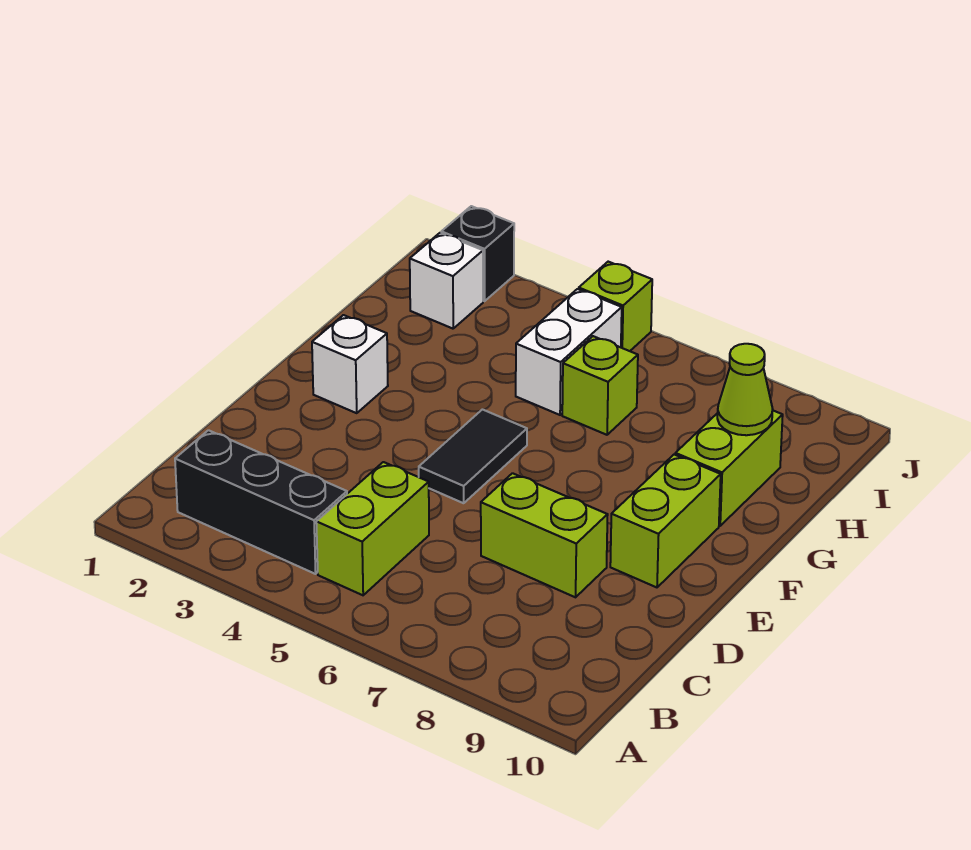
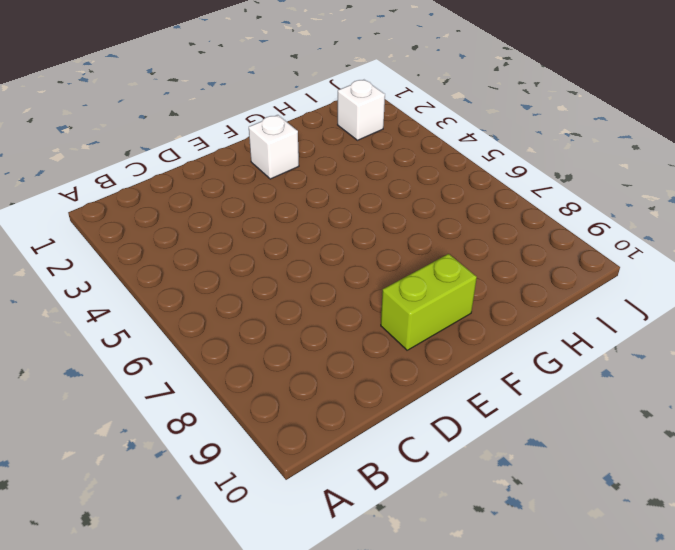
none -> black 1x3 brick [175,430,347,574]
none -> lime 1x2 brick [316,462,429,595]
none -> lime 1x2 brick [481,473,608,597]

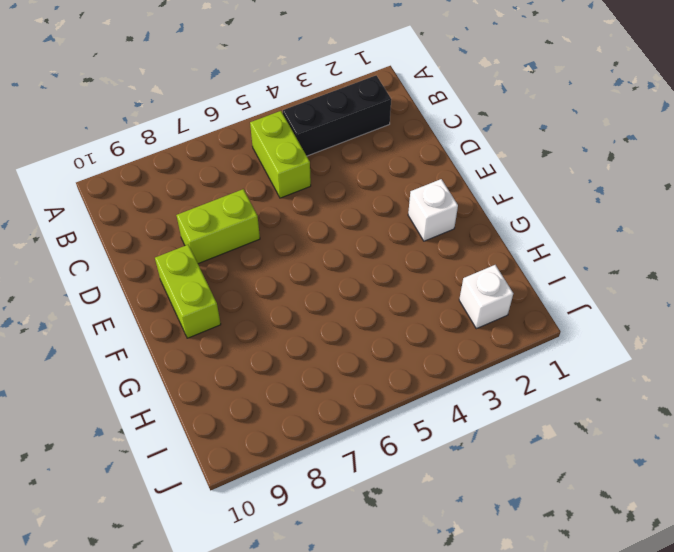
none -> black 1x2 tile [419,410,527,503]
none -> lime 1x2 brick [675,410,783,526]
none -> white 1x2 brick [516,289,622,415]

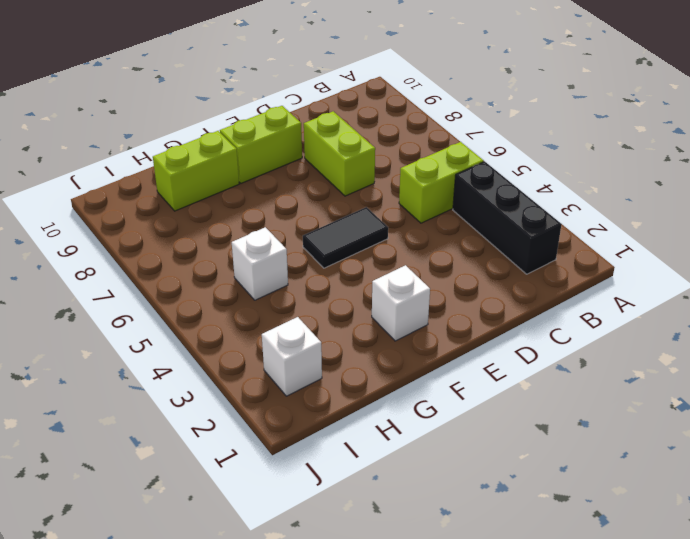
white 1x1 brick [232,227,288,300] -> white 1x2 brick [516,289,622,415]
none -> lime 1x1 brick [562,336,638,435]
none -> black 1x1 brick [441,206,514,301]
none -> lime 1x1 brick [579,262,652,351]

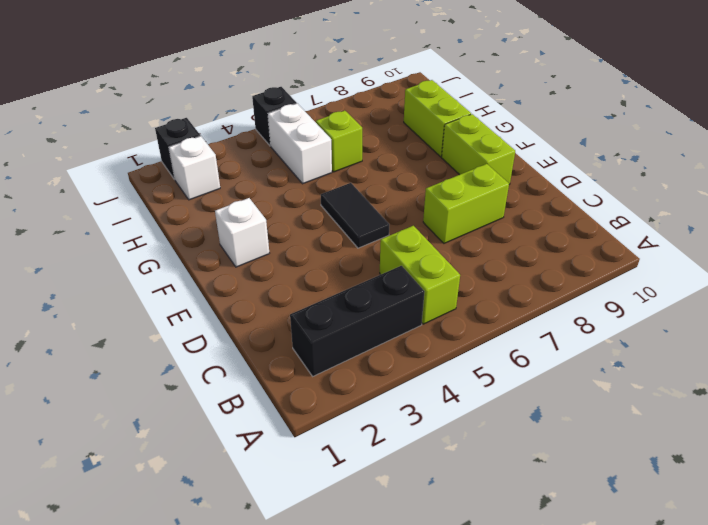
black 1x1 brick [252,87,297,146] -> lime 1x1 brick [579,262,652,351]
none -> lime 1x1 cone [717,344,773,435]

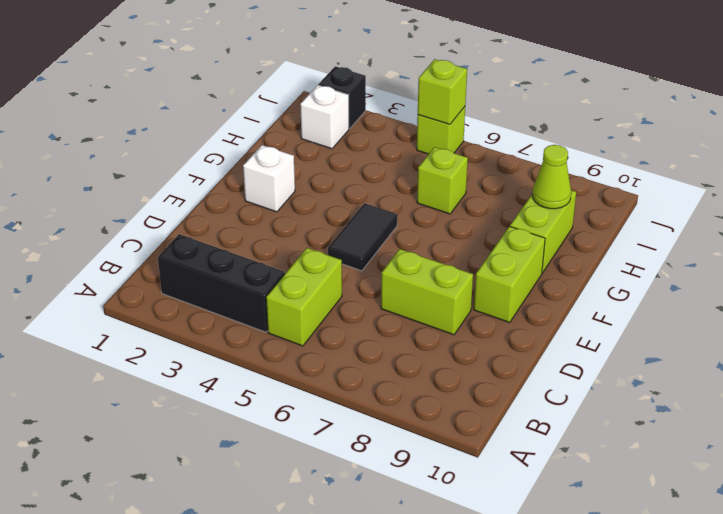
lime 1x1 brick [418,59,467,124] -> none
none -> white 1x2 brick [516,289,622,415]

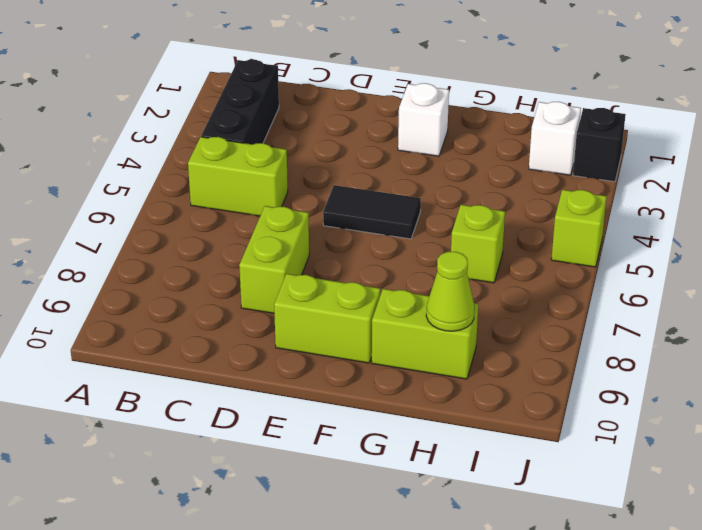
none -> white 1x2 brick [516,289,622,415]

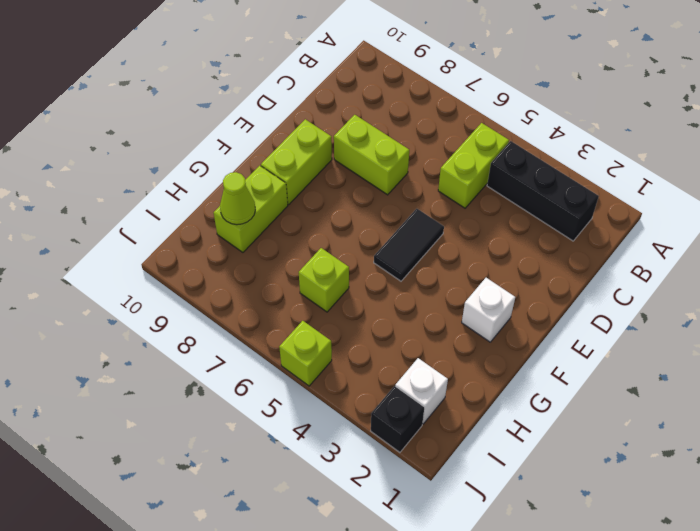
none -> white 1x2 brick [516,289,622,415]

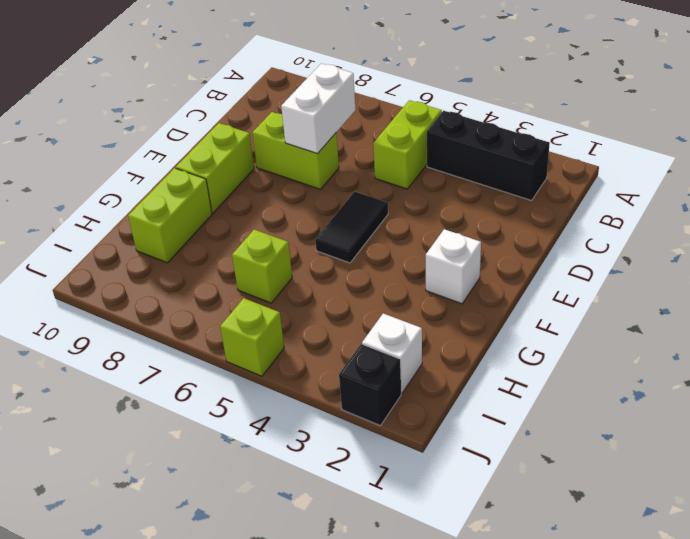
white 1x2 brick [281,64,355,154] -> white 1x2 brick moved to [516,289,622,415]
none -> lime 1x1 cone [717,344,773,435]

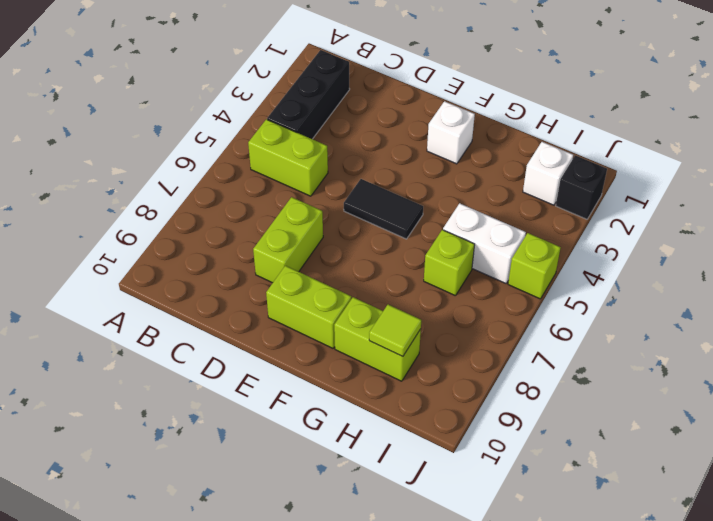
lime 1x1 tile [369,305,421,357] -> lime 1x1 cone [717,344,773,435]

